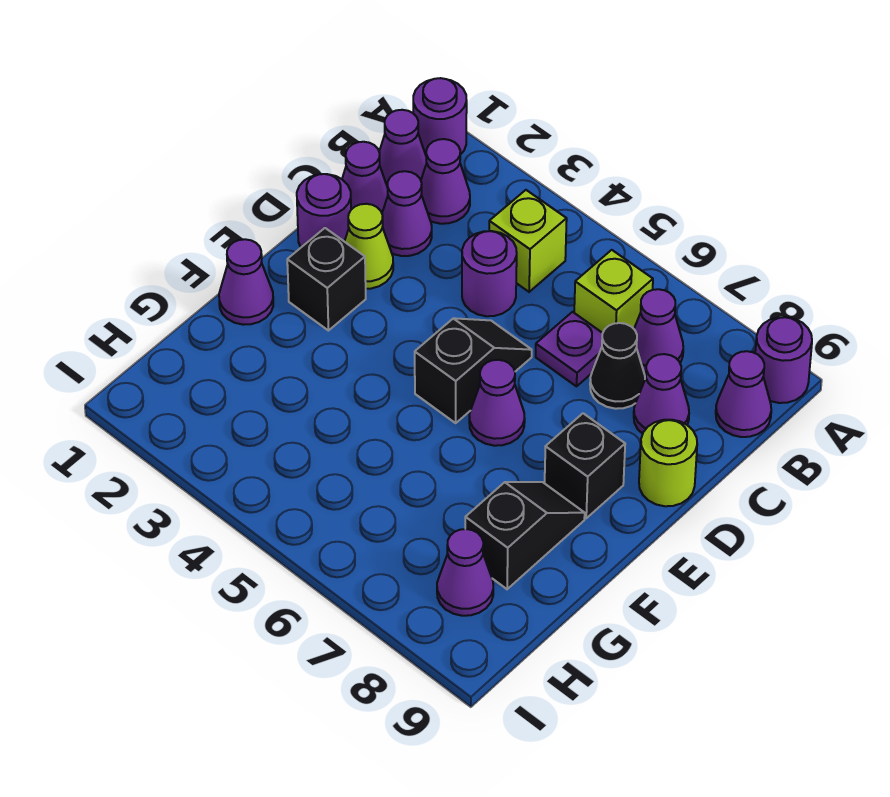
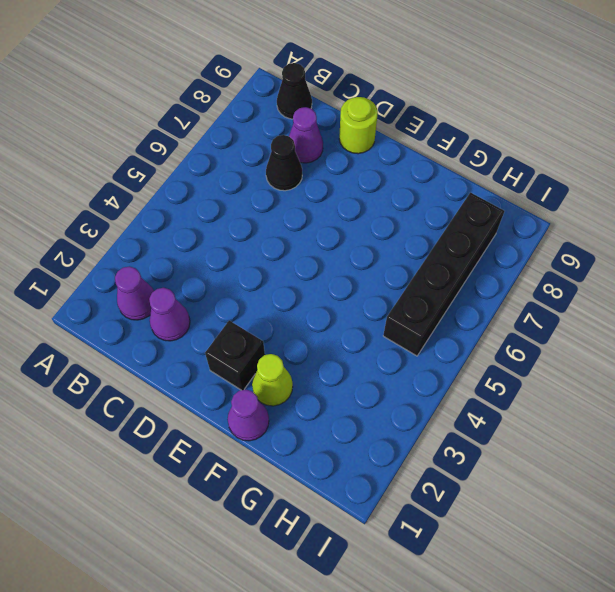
black 1x1 cone [277,63,312,119] -> purple 1x1 cone [716,351,771,437]
lime 1x1 cone [252,354,293,406] -> lime 1x1 cone moved to [345,204,393,289]
black 1x4 brick [383,193,504,356] -> purple 1x1 cone [437,529,493,616]
none -> purple 1x1 round brick [413,78,467,155]
none -> purple 1x1 round brick [755,317,812,403]
none -> purple 1x1 cone [379,110,427,186]

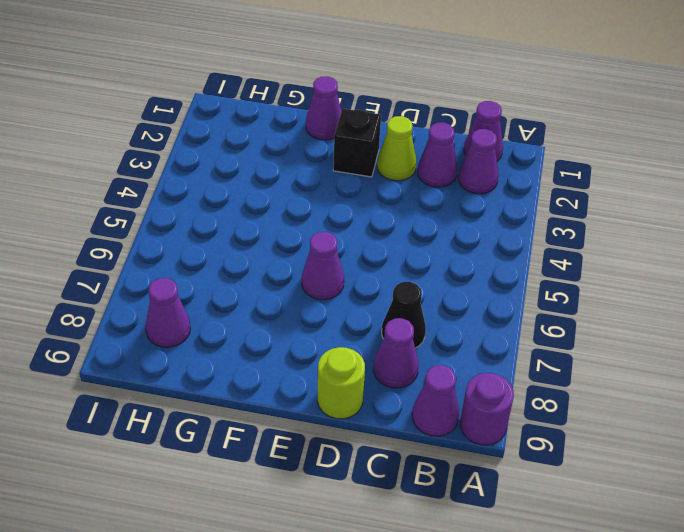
none -> purple 1x1 round brick [413,78,467,155]
none -> lime 1x1 brick [489,190,567,292]
none -> lime 1x1 brick [574,250,653,333]

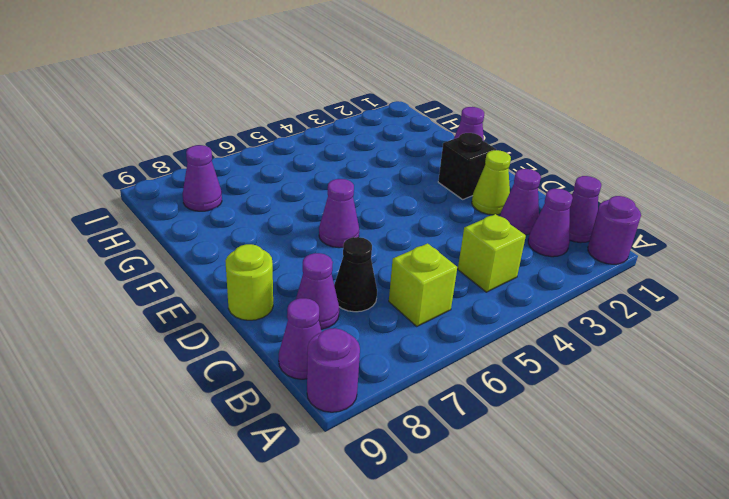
none -> purple 1x1 cone [634,289,683,373]
none -> purple 1x1 cone [342,142,388,213]
none -> purple 1x1 round brick [462,231,517,316]

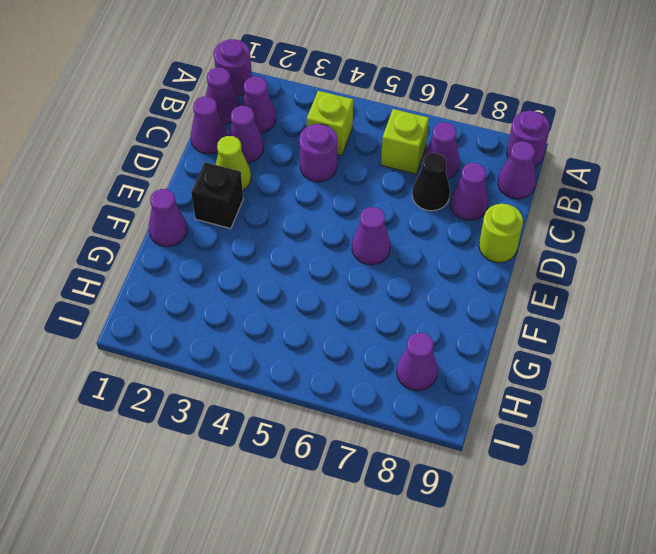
none -> purple 1x1 plate [536,312,603,386]
none -> purple 1x1 round brick [297,174,351,247]
none -> black 1x2 slope [415,318,532,423]

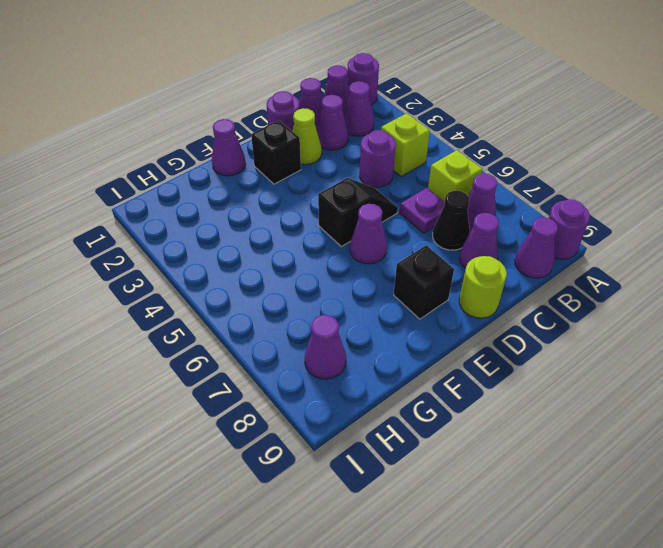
none -> black 1x2 slope [465,482,585,589]

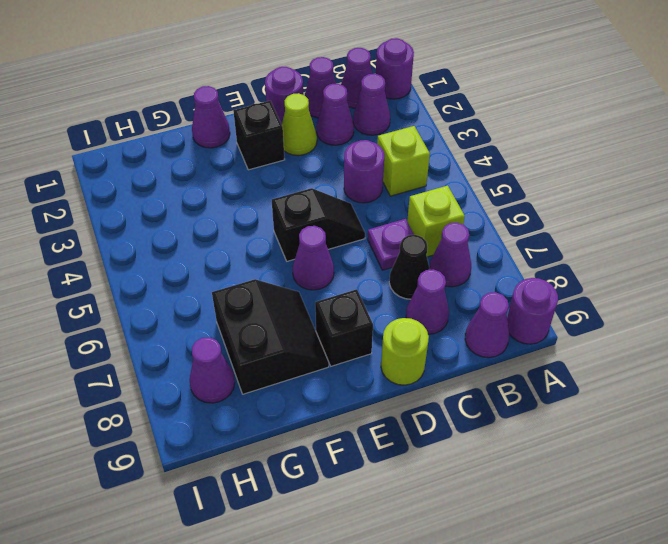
black 2x2 slope [212,279,329,394] -> black 1x2 slope [465,482,585,589]

